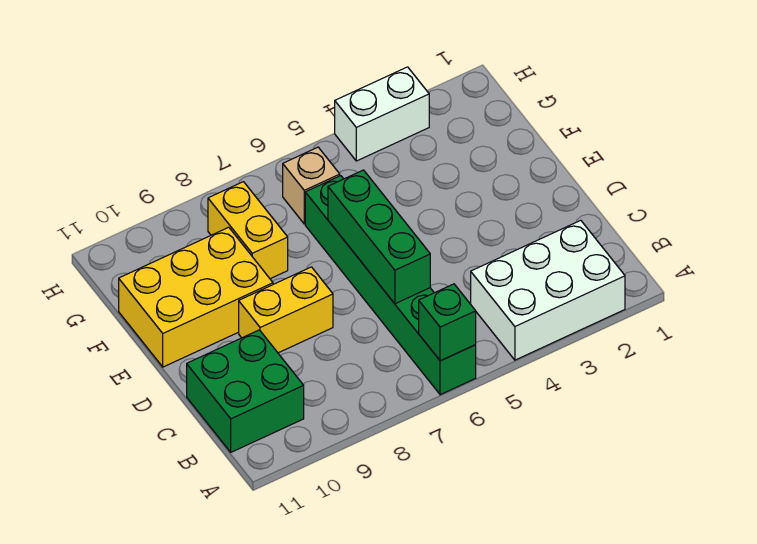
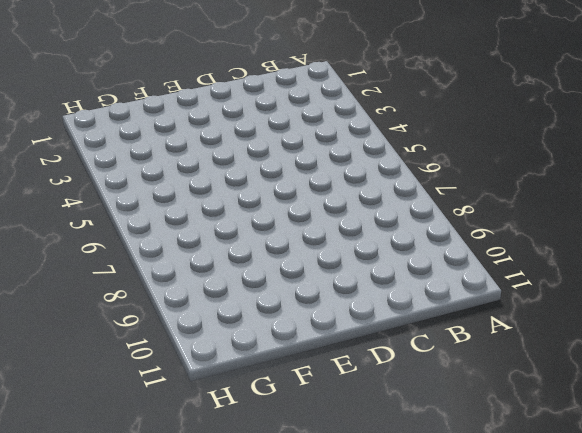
none -> white 2x3 brick [471,220,625,360]
none -> green 1x6 brick [305,176,476,395]

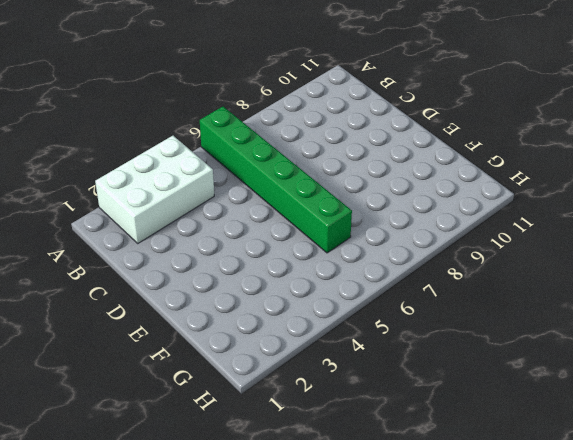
none -> green 2x2 brick [187,330,304,452]
none -> yellow 1x2 brick [239,267,333,353]

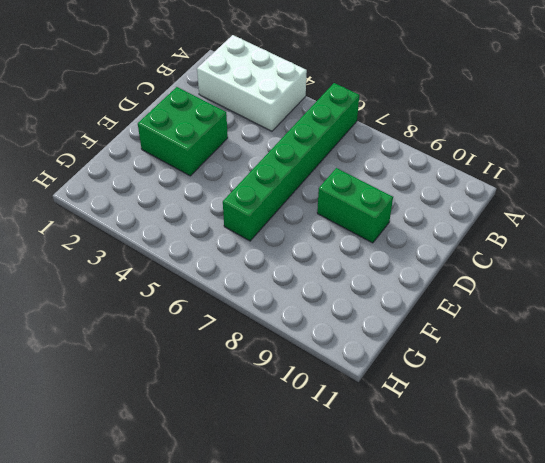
green 2x2 brick [138,87,228,176] -> green 2x2 brick moved to [187,330,304,452]
green 1x2 brick [317,168,393,243] -> yellow 1x2 brick [239,267,333,353]
none -> yellow 2x3 brick [119,227,273,367]
none -> yellow 1x2 brick [208,182,288,279]

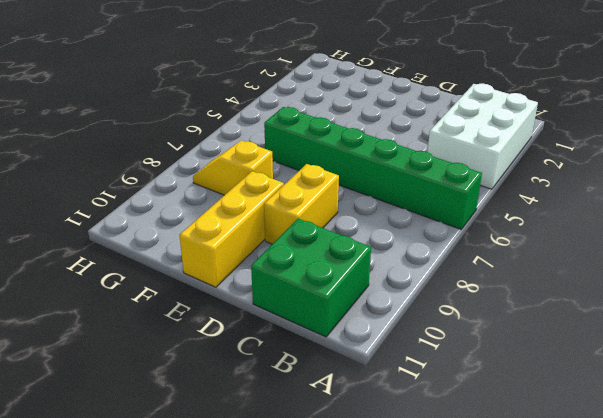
yellow 1x3 brick [180,171,284,287] -> yellow 2x3 brick [119,227,273,367]
yellow 1x2 slope [193,140,273,195] -> yellow 1x2 brick [208,182,288,279]
none -> tan 1x1 brick [283,147,340,224]
none -> white 1x2 brick [335,67,429,161]

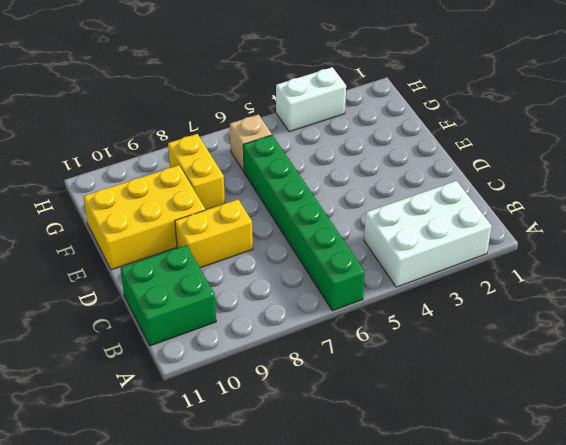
none -> green 1x1 brick [419,284,476,361]
none -> green 1x3 brick [328,170,430,304]

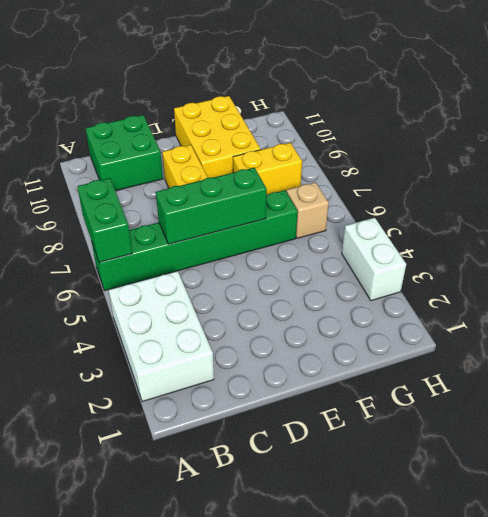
green 1x2 brick [77,178,132,263] -> green 1x1 brick [419,284,476,361]

